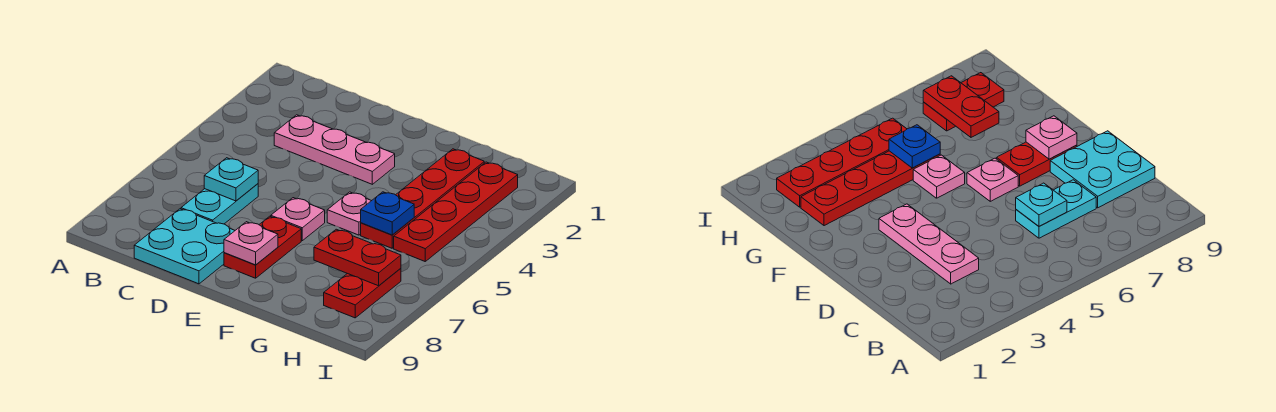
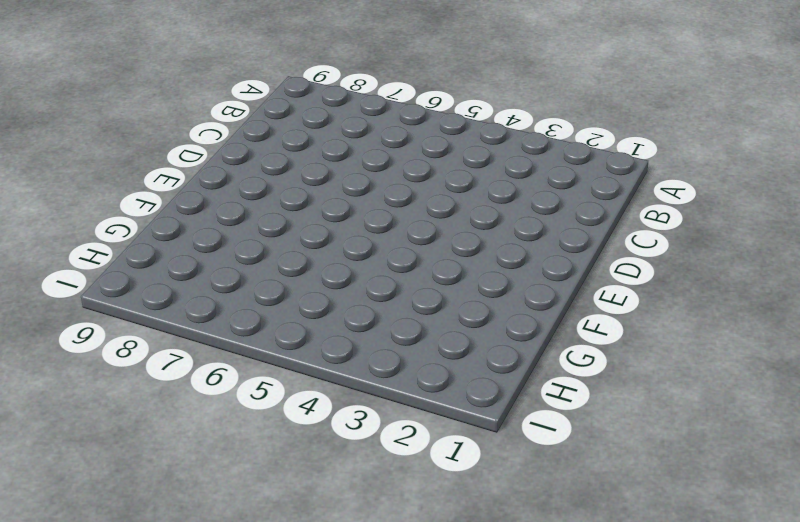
none -> pink 1x3 plate [274,115,395,184]
none -> cyan 1x2 plate [181,184,258,224]
none -> cyan 2x2 plate [134,209,235,284]

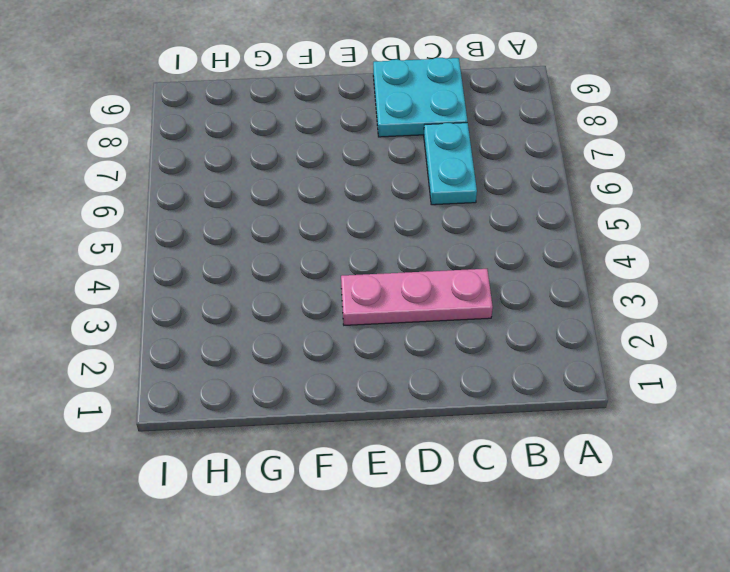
none -> pink 1x1 plate [271,198,325,241]
none -> red 1x2 plate [224,216,301,278]
none -> pink 1x1 plate [327,192,371,235]

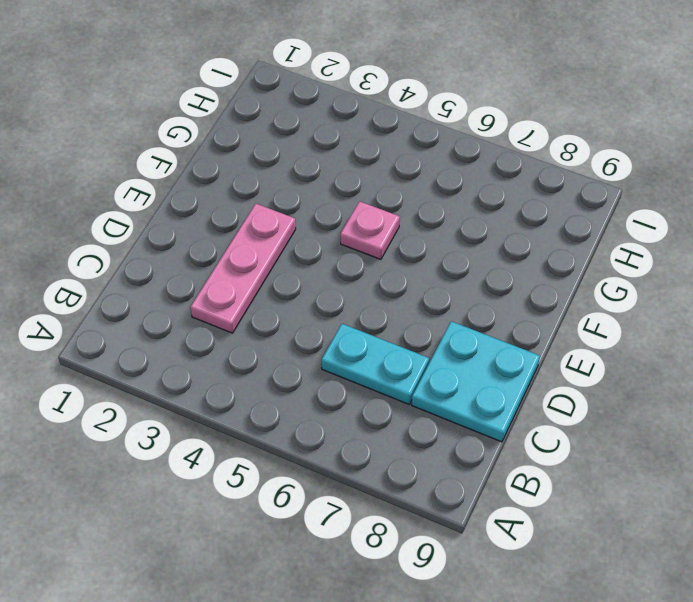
none -> pink 1x1 plate [271,198,325,241]
none -> red 1x2 plate [224,216,301,278]
none -> red 1x4 plate [361,149,484,248]

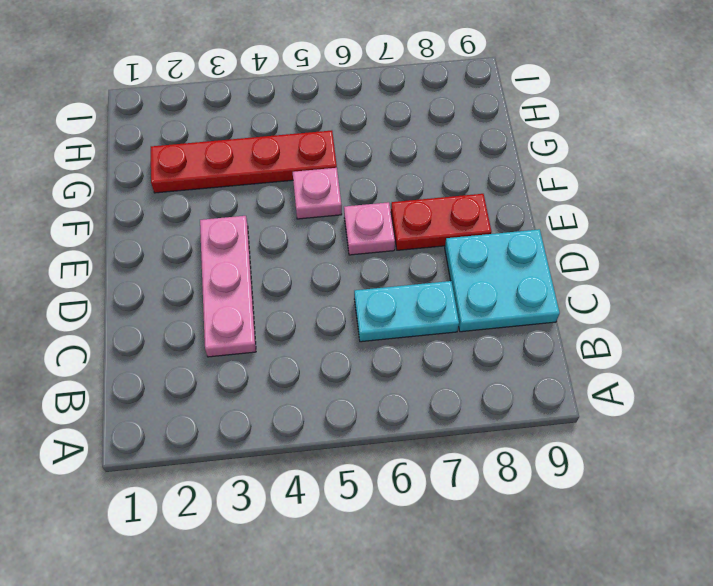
none -> red 1x4 plate [394,162,518,261]
none -> red 1x2 plate [324,268,401,318]
none -> cyan 1x1 plate [204,158,258,201]

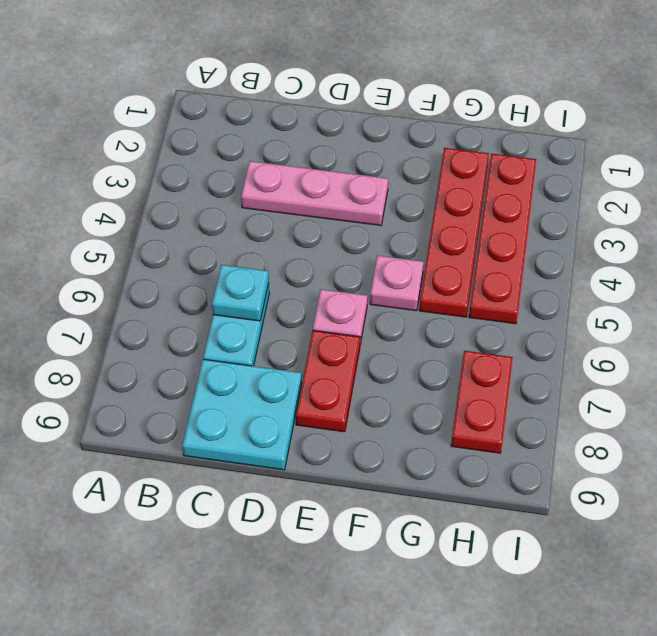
none -> pink 1x1 plate [224,222,278,265]
none -> blue 1x1 plate [361,192,414,235]
none -> red 1x2 plate [314,229,401,286]

